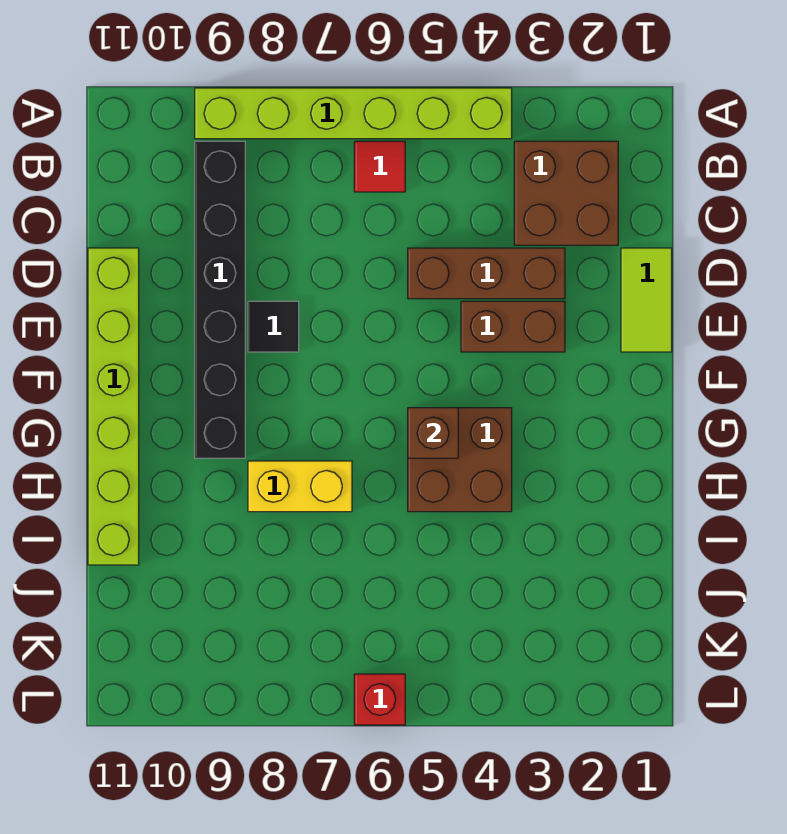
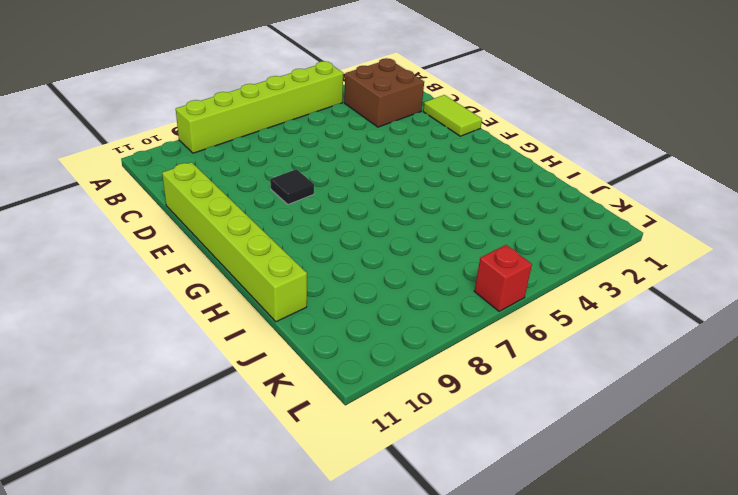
none -> red 1x1 tile [354,141,405,192]
none -> black 1x6 brick [195,141,245,458]
none -> brown 1x3 brick [408,248,565,299]

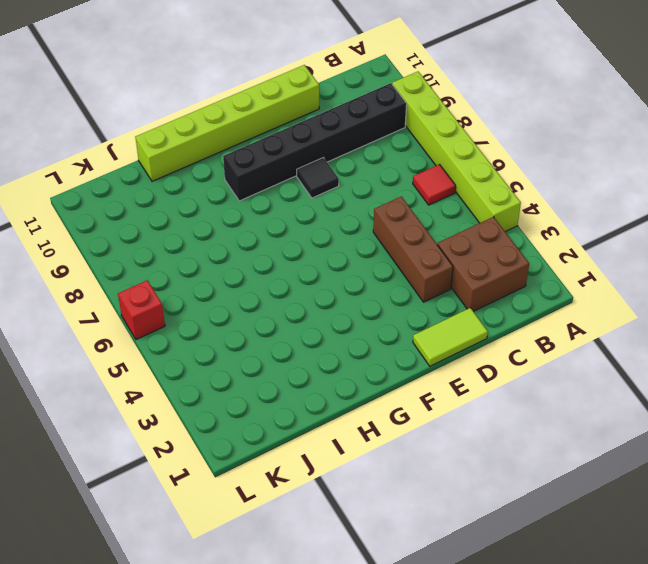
none -> brown 1x2 brick [461,301,565,352]
none -> brown 2x2 brick [408,408,512,512]
none -> yellow 1x2 brick [248,461,352,512]

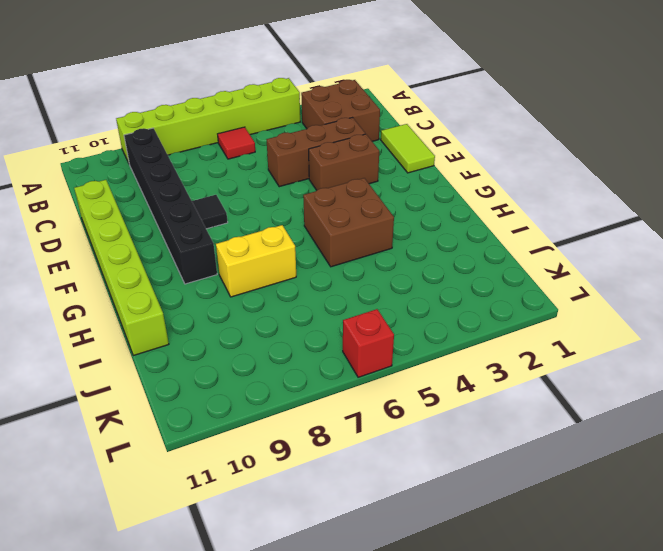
none -> brown 1x1 brick [408,408,458,458]

